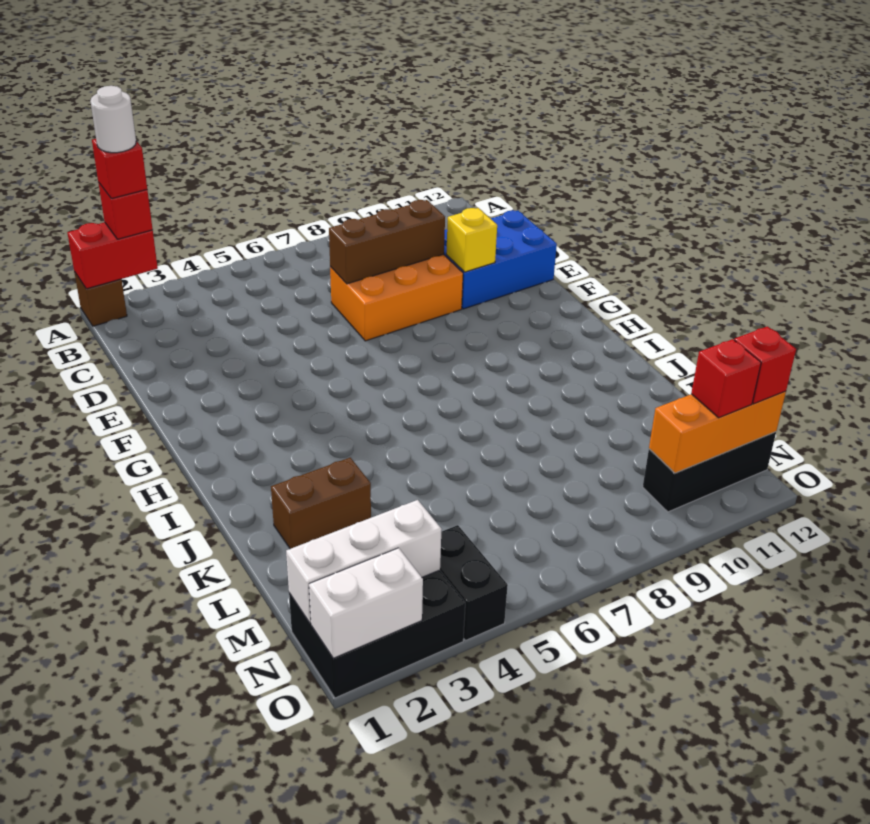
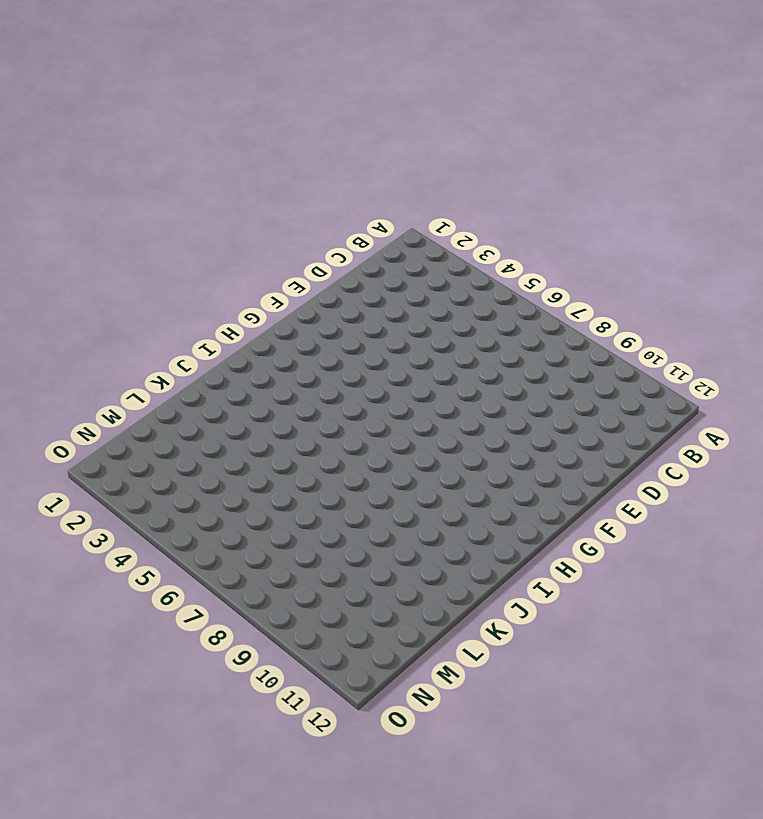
none -> brown 1x1 brick [74,272,127,326]
none -> orange 2x3 brick [330,254,463,341]
none -> blue 2x3 brick [444,210,557,309]

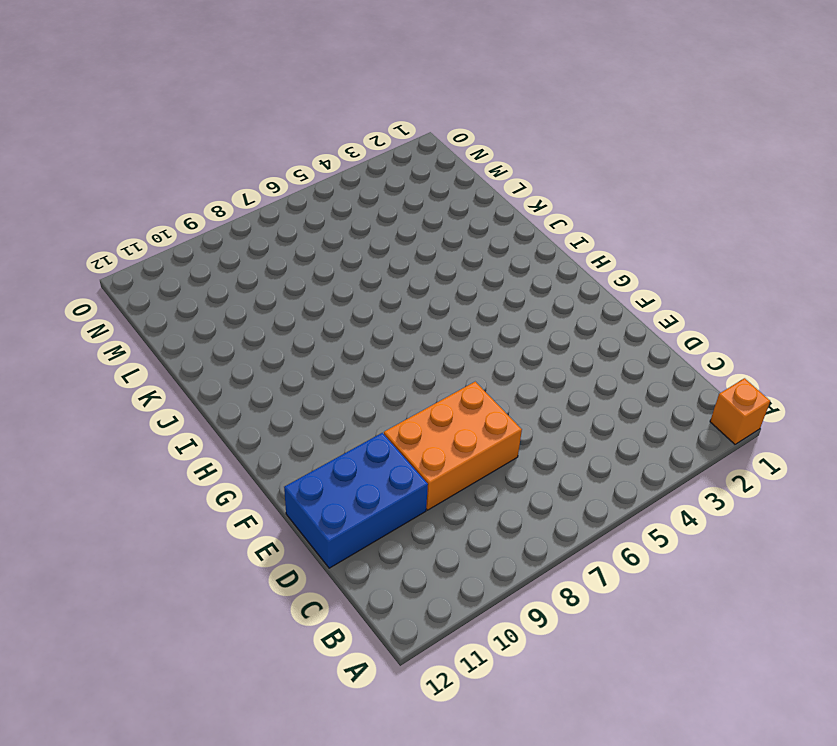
orange 1x1 brick [710,378,770,444] -> brown 1x1 brick [74,272,127,326]
none -> brown 1x2 brick [271,458,371,549]
none -> black 2x3 brick [289,570,465,698]
none -> black 1x2 brick [440,525,508,641]

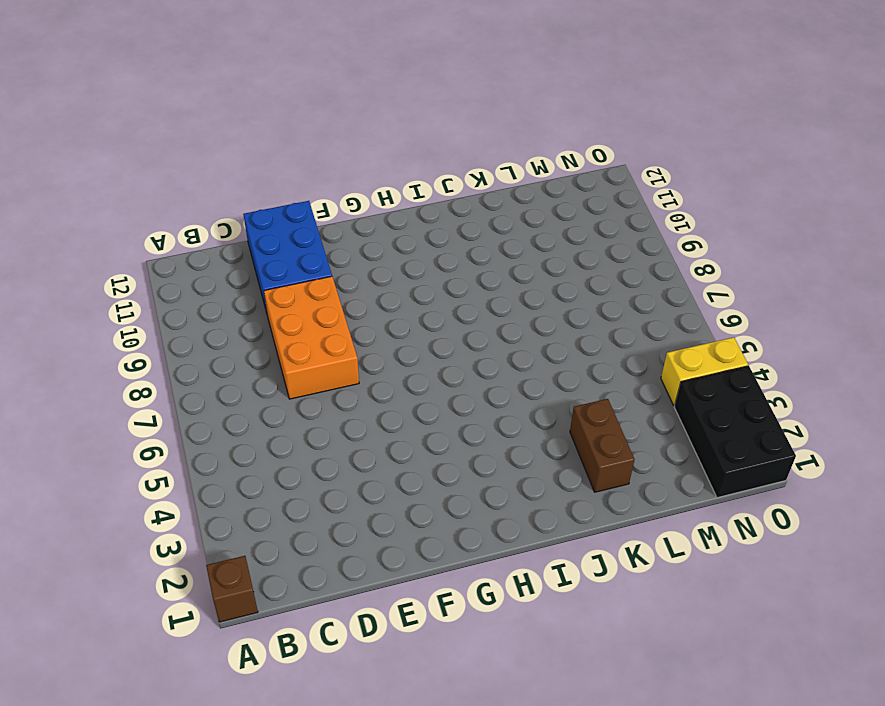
yellow 1x2 brick [661,337,748,406] -> black 1x2 brick [440,525,508,641]
none -> black 1x3 brick [643,432,776,512]
none -> red 1x2 brick [67,222,158,289]
none -> brown 1x3 brick [329,200,445,284]

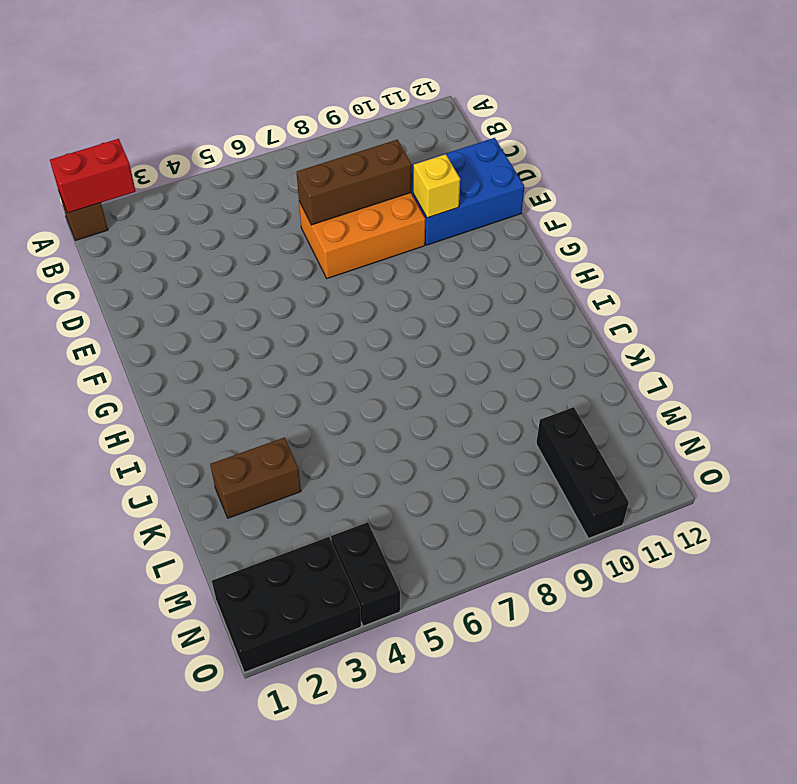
black 1x3 brick [536,407,629,538] -> black 1x3 brick turned to [643,432,776,512]
none -> white 1x3 brick [286,500,442,623]
none -> orange 1x3 brick [649,391,786,473]
none -> white 1x2 brick [309,548,423,658]

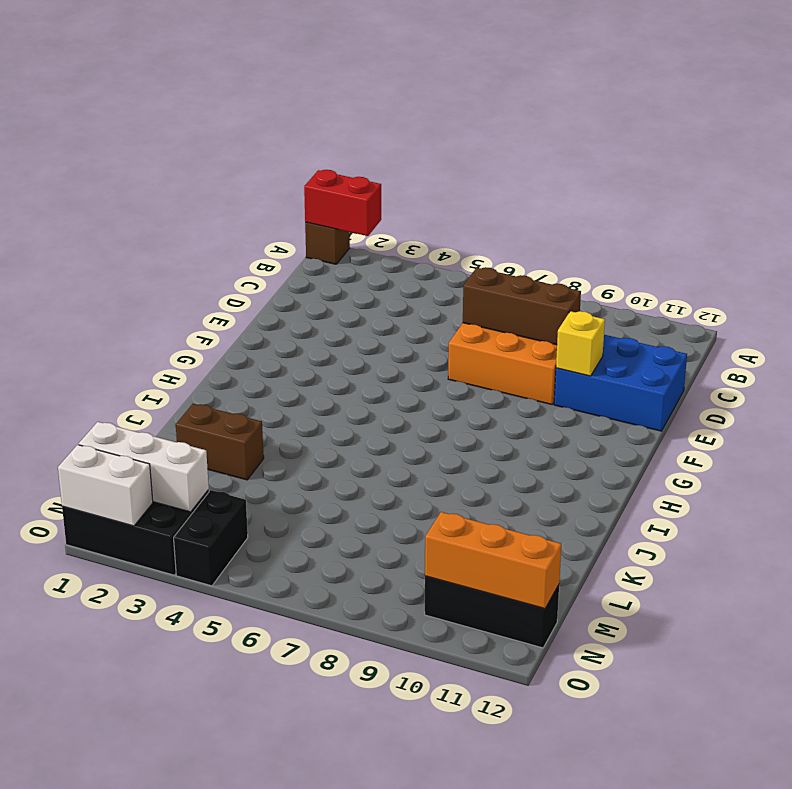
none -> red 1x1 brick [98,182,153,239]
none -> red 1x1 brick [691,339,761,418]
none -> red 1x1 brick [734,326,796,404]

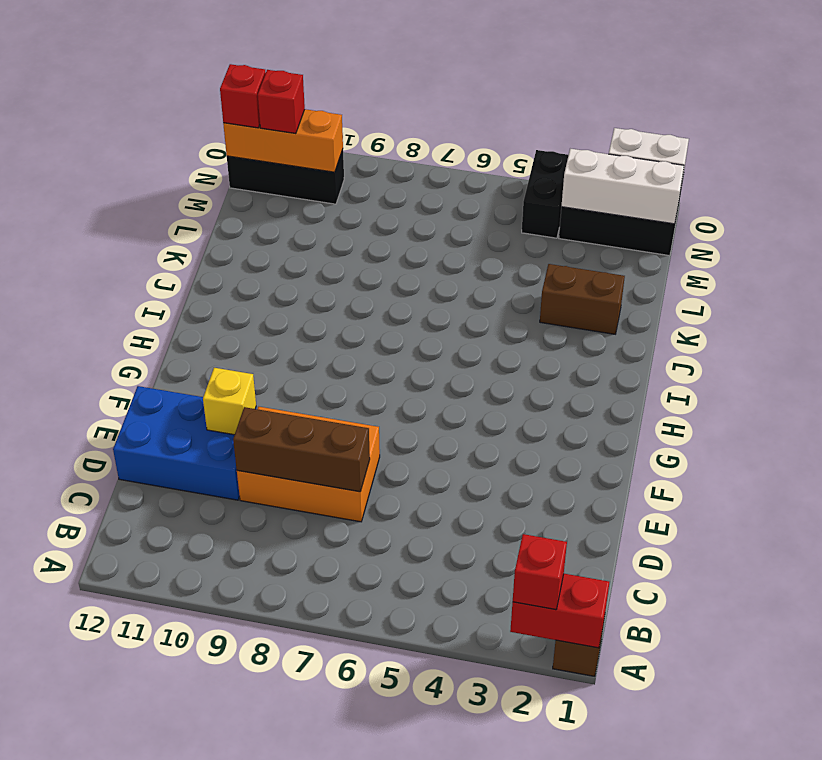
none -> red 1x1 brick [92,139,147,199]
none -> white 1x1 round brick [90,86,136,153]

